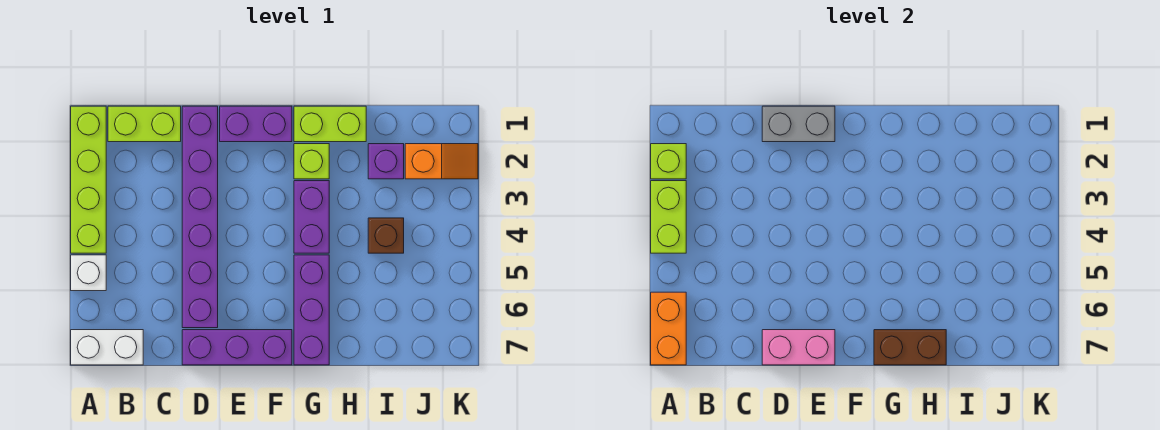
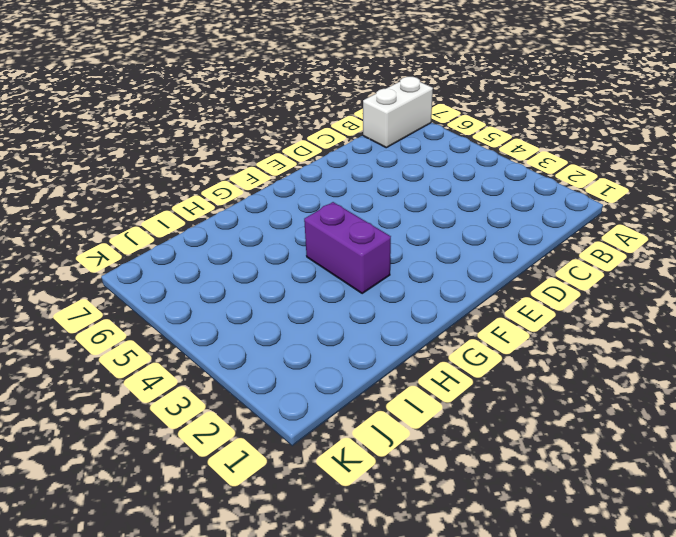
none -> lime 1x4 brick [71,106,106,253]
none -> white 1x1 brick [71,255,106,291]
none -> lime 1x2 brick [108,106,181,142]

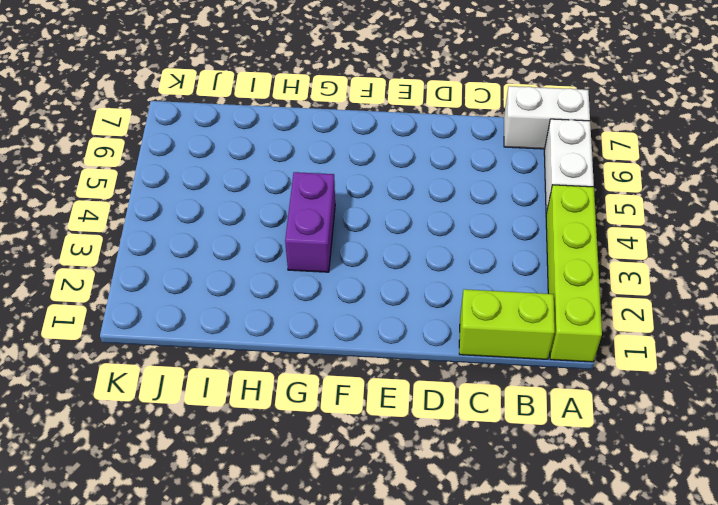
white 1x2 brick [544,119,594,213] -> white 1x1 brick [71,255,106,291]
none -> purple 1x6 brick [182,106,218,328]
none -> purple 1x3 brick [182,330,292,365]
none -> purple 1x2 brick [220,106,292,142]

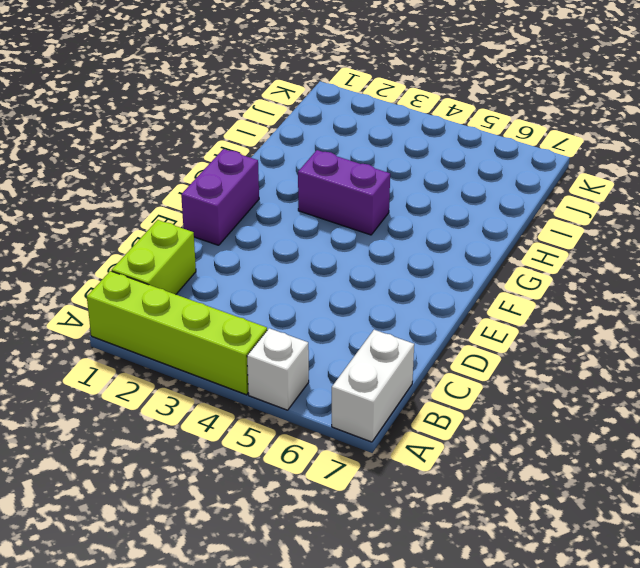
none -> purple 1x6 brick [182,106,218,328]
none -> purple 1x3 brick [182,330,292,365]
none -> lime 1x2 brick [294,106,366,142]

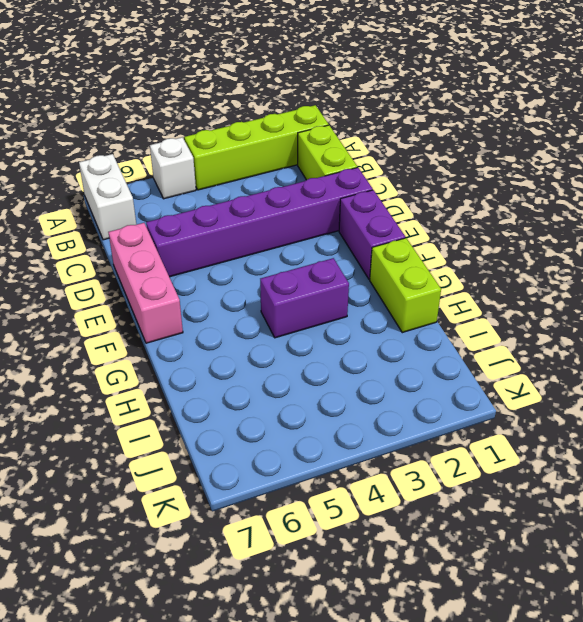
pink 1x3 brick [108,223,183,343] -> purple 1x3 brick [182,330,292,365]
none -> lime 1x1 brick [294,144,329,179]
none -> purple 1x3 brick [294,255,329,365]
none -> purple 1x1 brick [368,144,404,179]

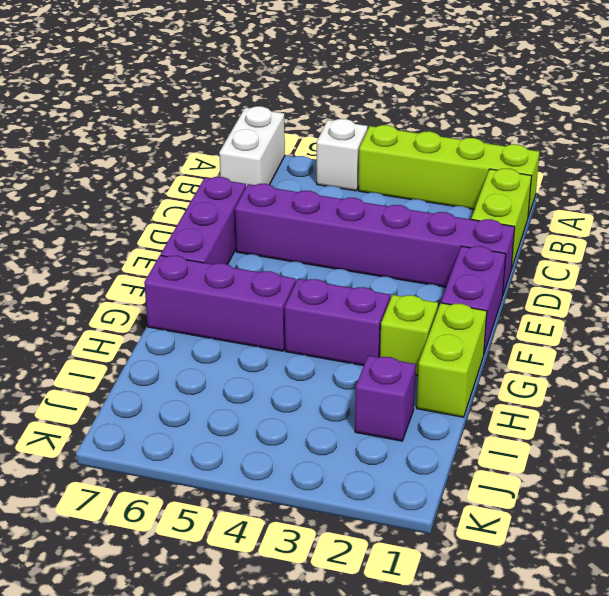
none -> brown 1x1 brick [368,218,404,253]
none -> orange 1x2 slope [405,144,478,179]
none -> lime 1x1 brick [651,144,686,179]

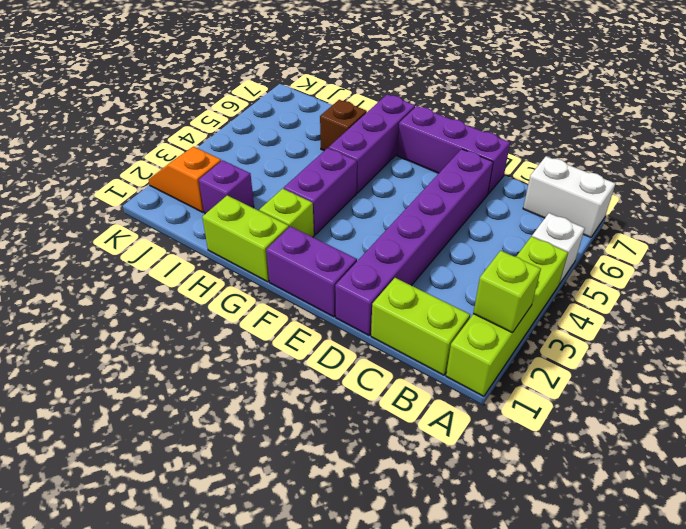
brown 1x1 brick [320,100,367,151] -> brown 1x1 brick moved to [368,218,404,253]
none -> lime 1x2 brick [651,181,686,253]
none -> orange 1x2 brick [651,292,686,365]
none -> grey 1x2 brick [762,106,835,142]

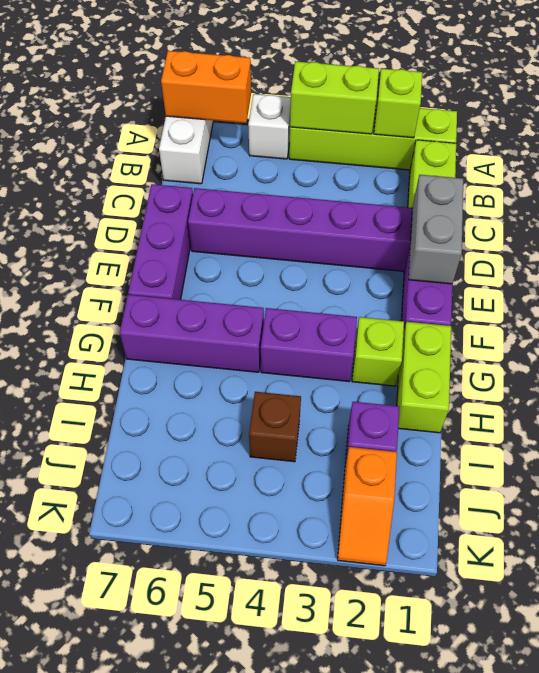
none -> pink 1x2 brick [762,330,835,365]
none -> brown 1x2 brick [874,330,946,365]

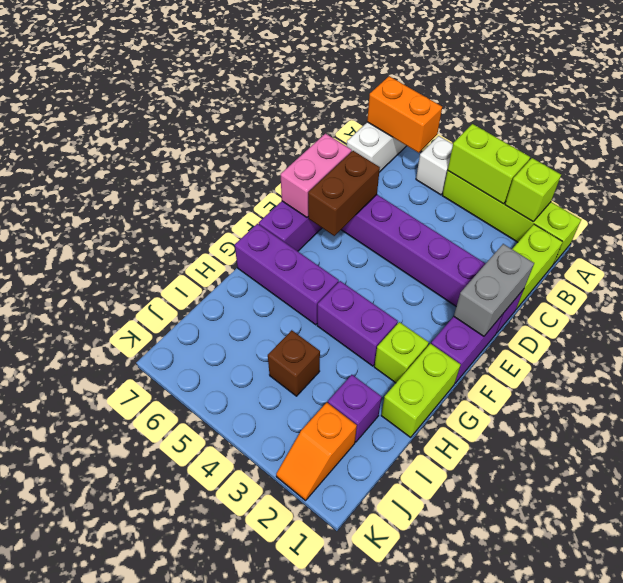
brown 1x2 brick [308,151,380,236] -> brown 1x2 brick moved to [874,330,946,365]

